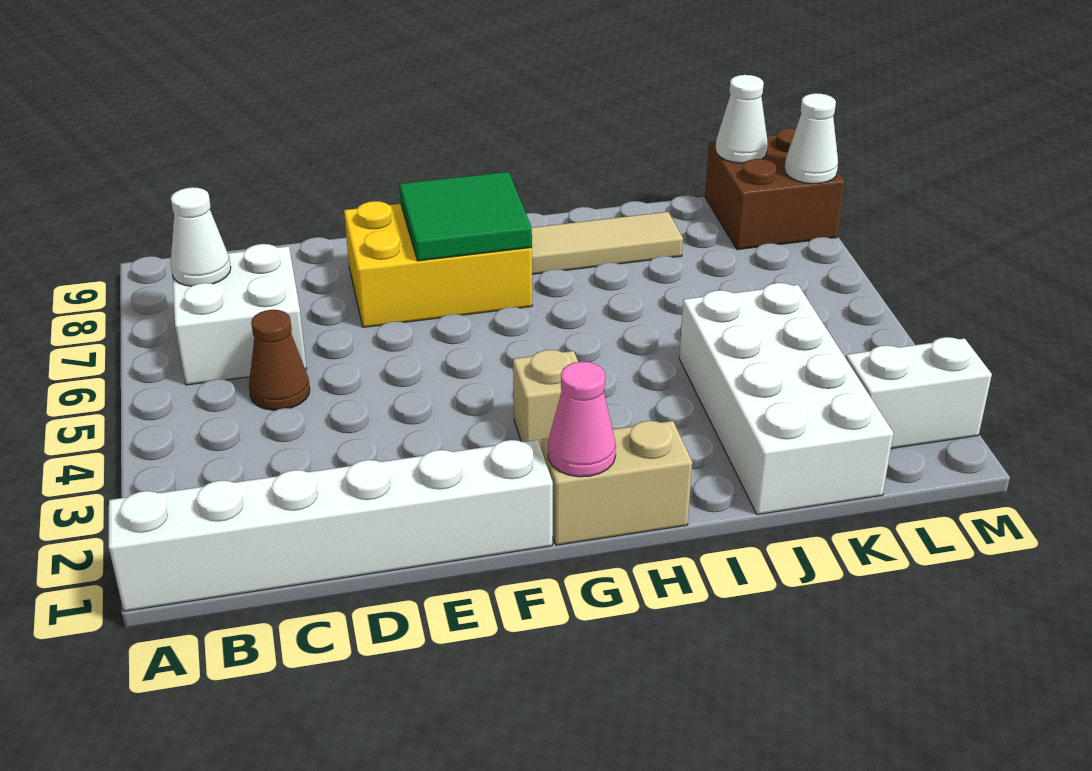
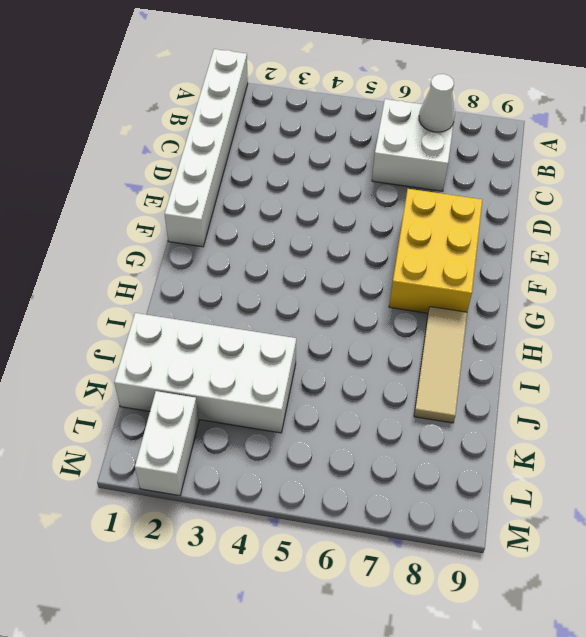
none -> brown 1x1 cone [249,310,310,410]
none -> tan 1x2 brick [541,421,692,545]
none -> tan 1x1 brick [513,350,578,447]

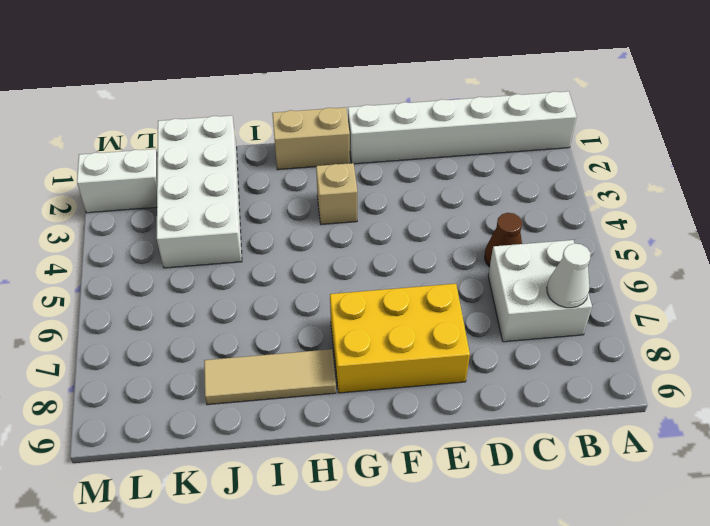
none -> brown 2x2 brick [705,128,845,250]
none -> green 2x2 tile [399,172,532,261]
none -> pink 1x1 cone [548,362,616,477]

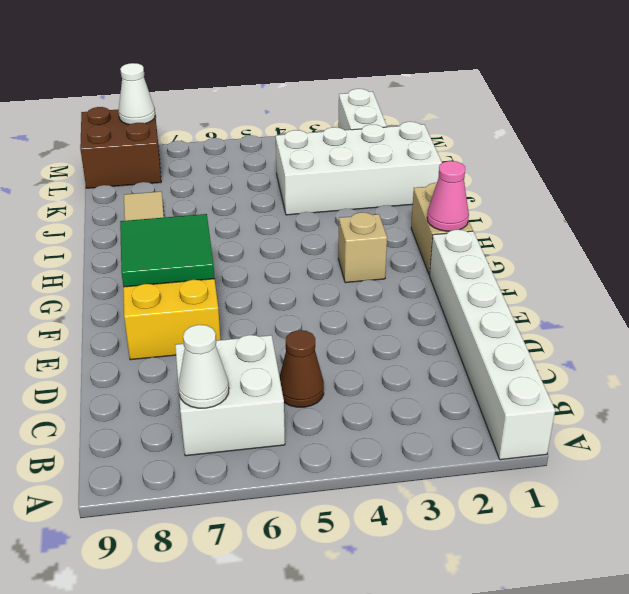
none -> white 1x1 cone [716,75,768,163]

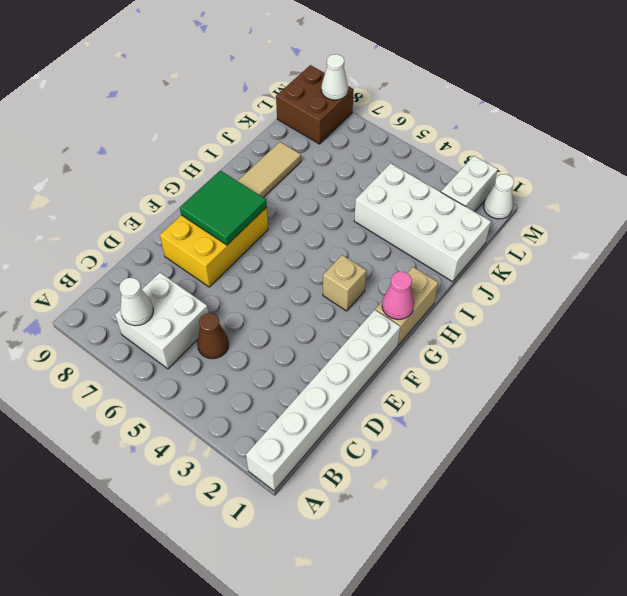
white 1x1 cone [484,174,514,219] -> white 1x1 cone moved to [716,75,768,163]

